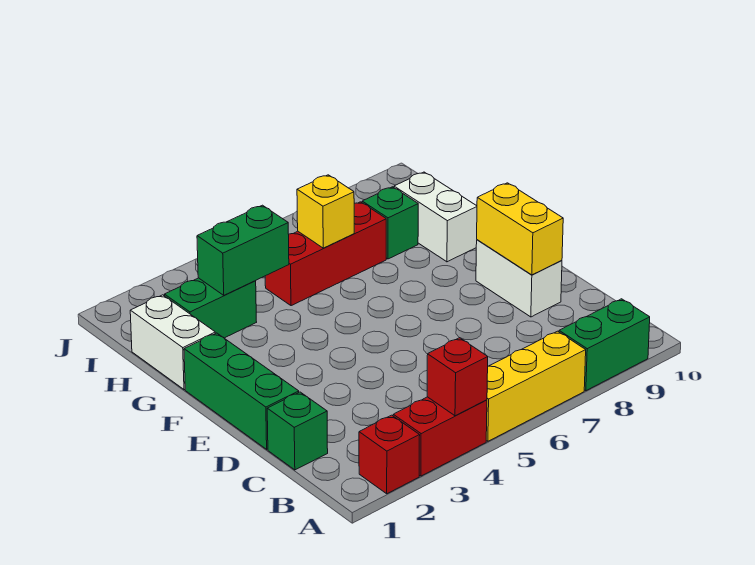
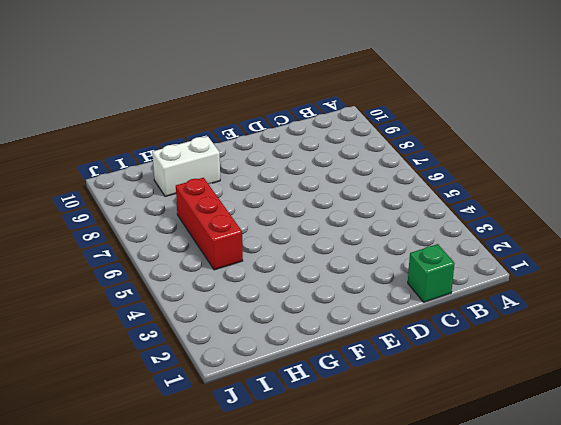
none -> red 1x1 brick [359,415,420,494]
none -> red 1x2 brick [393,397,487,476]
none -> yellow 1x3 brick [486,331,586,441]

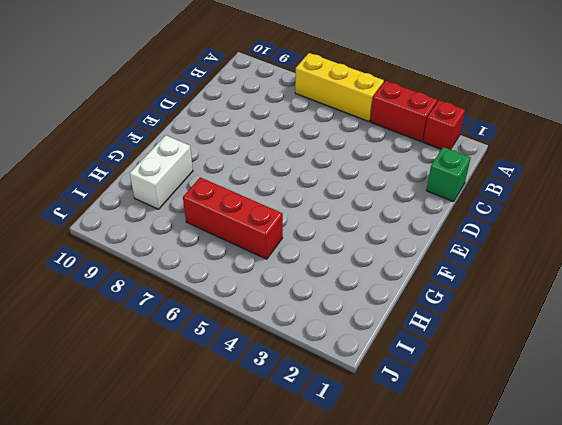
none -> green 1x2 brick [559,299,650,391]
none -> green 1x3 brick [184,333,299,449]
none -> white 1x2 brick [476,240,562,317]

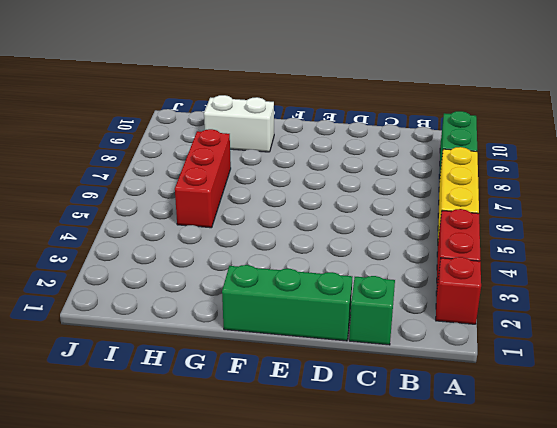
none -> white 1x2 brick [476,240,562,317]
none -> white 1x2 brick [130,295,215,390]
none -> green 1x2 brick [164,278,256,338]

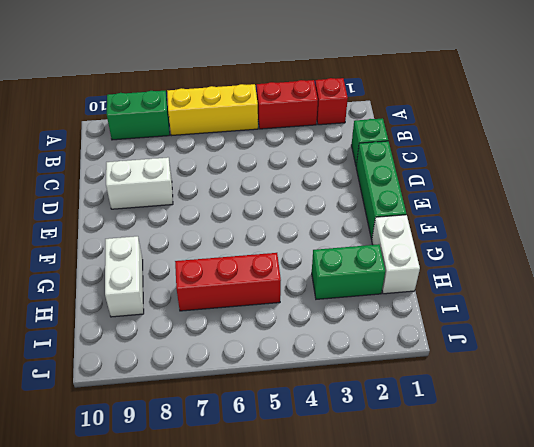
white 1x2 brick [106,157,173,209] -> white 1x2 brick turned to [476,240,562,317]
none -> green 1x1 brick [362,187,418,259]
none -> red 1x1 brick [427,338,488,416]
none -> yellow 1x2 brick [477,183,563,275]

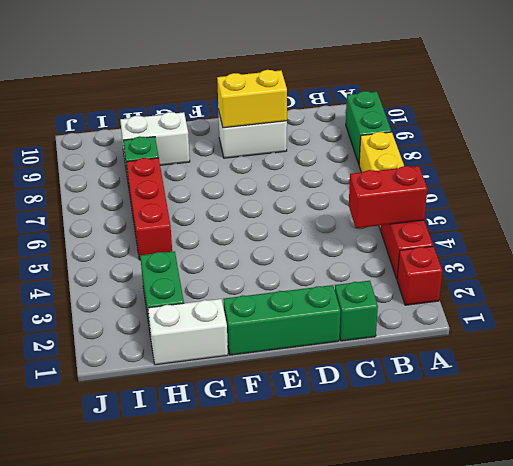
red 1x2 brick [349,166,427,228] -> red 1x1 brick [427,338,488,416]
none -> green 1x2 brick [197,205,289,295]
none -> yellow 1x1 brick [297,175,354,248]

